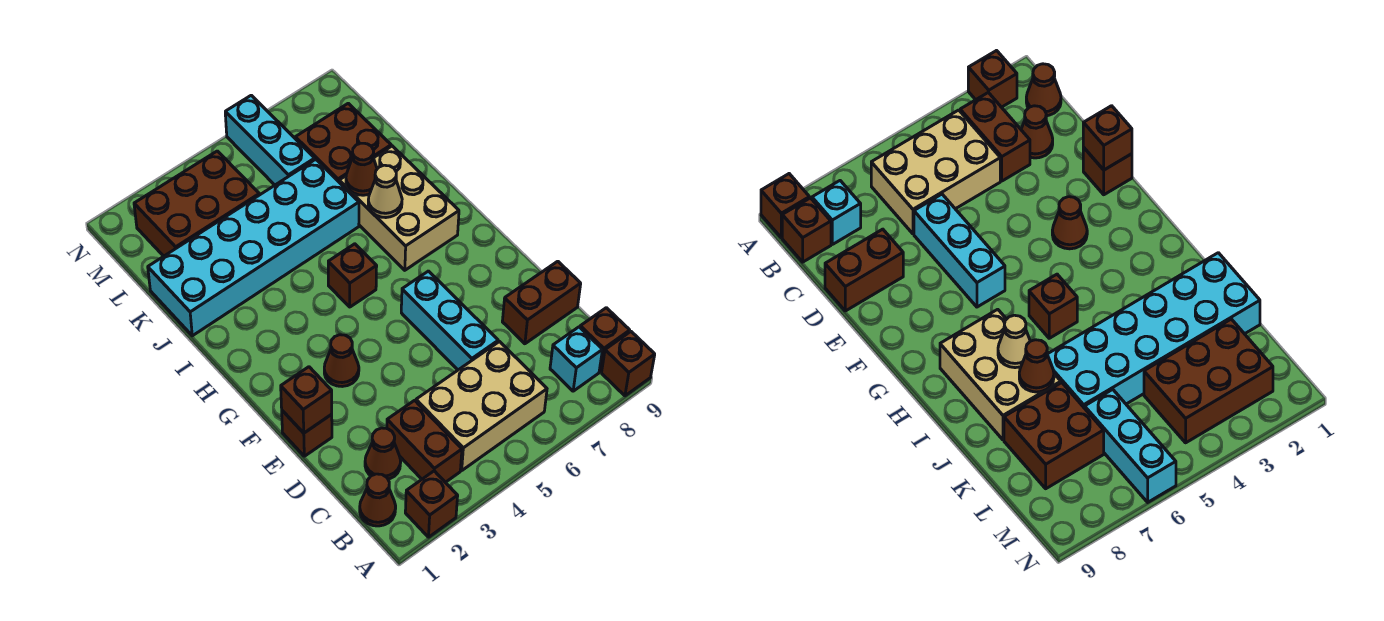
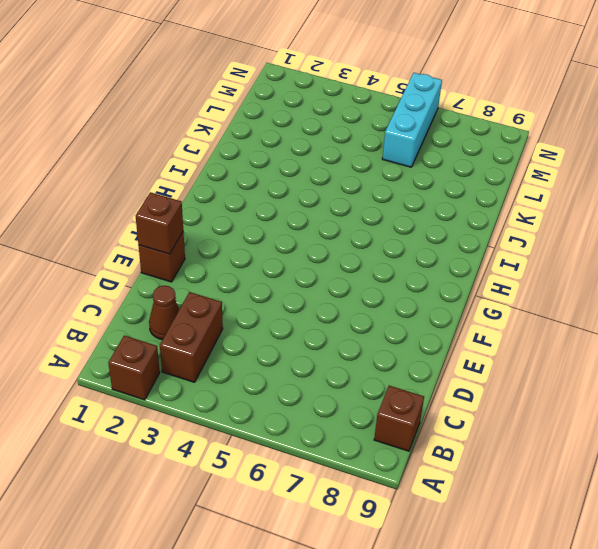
none -> brown 1x1 brick [602,332,655,396]
none -> brown 1x1 cone [360,474,396,526]
none -> tan 2x3 brick [416,342,547,470]

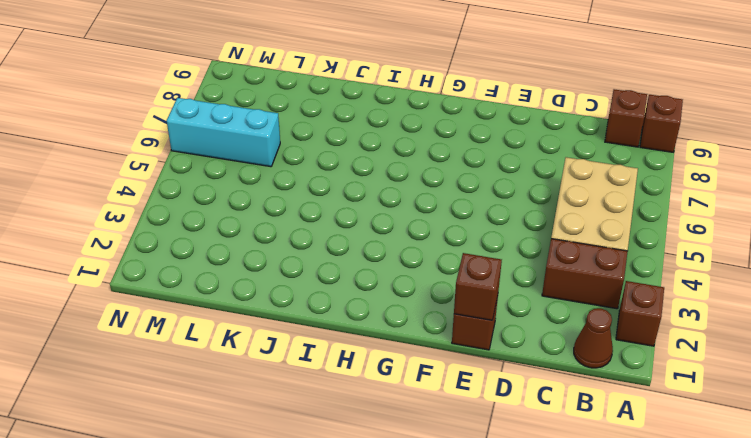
none -> cyan 1x1 brick [550,327,602,391]
none -> brown 1x1 cone [365,428,401,479]
none -> cyan 1x3 brick [401,271,498,370]

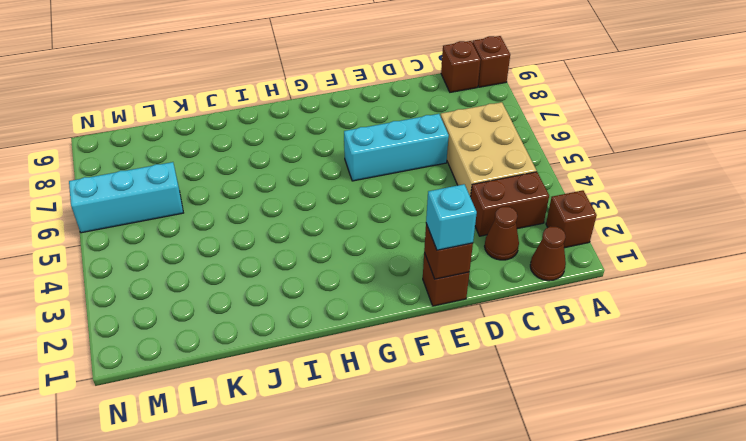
cyan 1x1 brick [426,184,477,250] -> cyan 1x1 brick moved to [550,327,602,391]
none -> brown 1x2 brick [502,261,581,344]
none -> brown 1x1 cone [324,335,359,387]
none -> brown 1x1 brick [328,244,377,307]

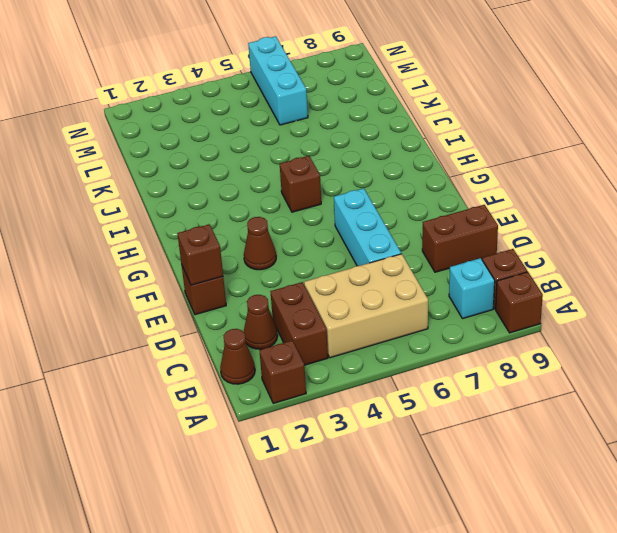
none -> tan 2x3 brick [339,146,459,270]
none -> cyan 2x6 brick [148,159,359,336]
none -> brown 2x2 brick [295,103,391,182]

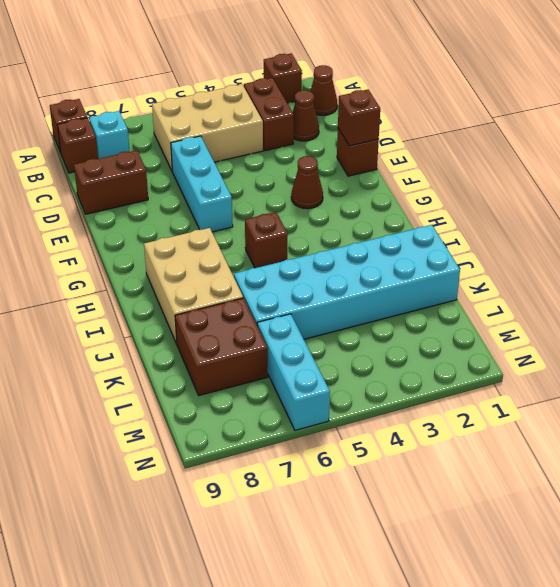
none -> brown 2x3 brick [134,151,259,256]
none -> tan 1x1 cone [368,165,402,218]
none -> brown 1x1 cone [346,143,377,195]

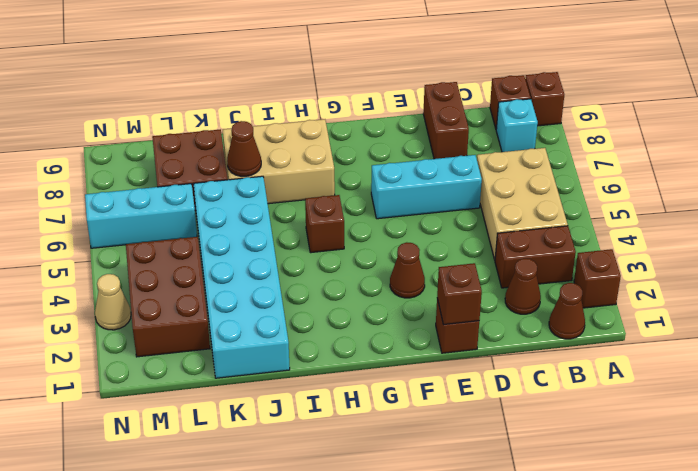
tan 1x1 cone [95,274,131,330] -> tan 1x1 cone moved to [368,165,402,218]

